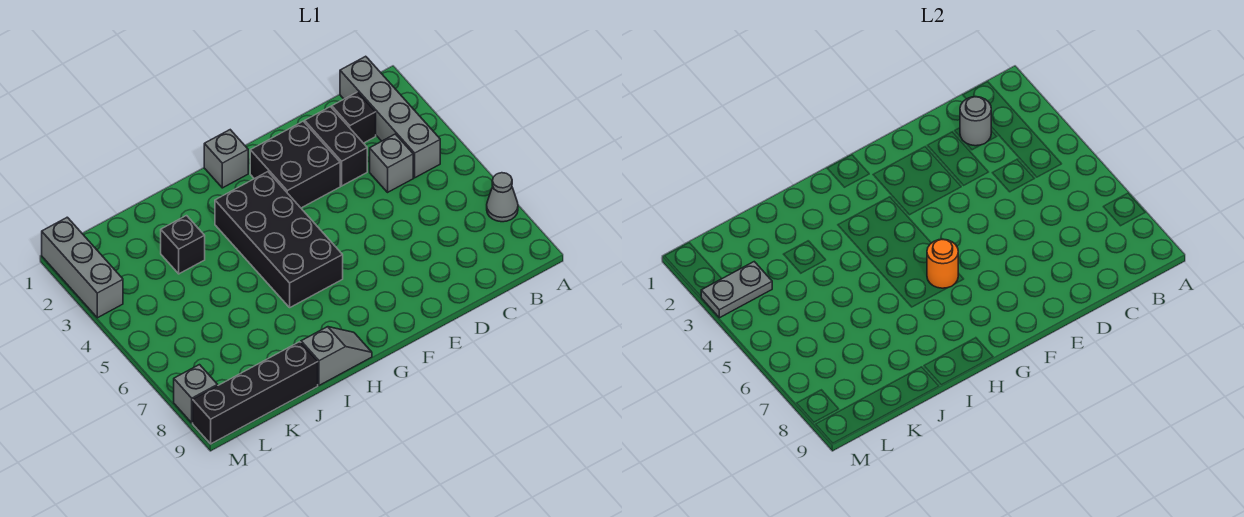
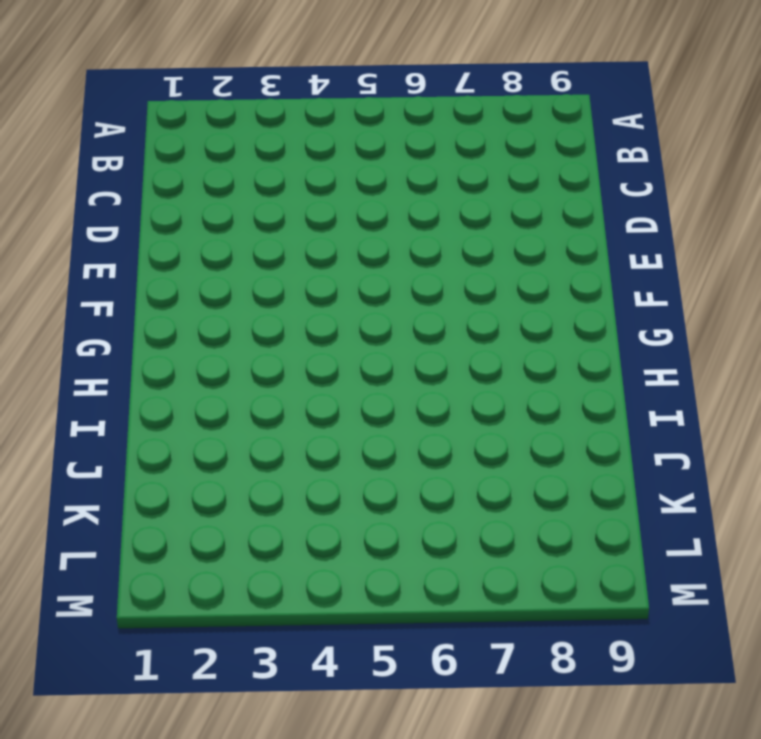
none -> grey 1x1 cone [487,173,518,222]
none -> grey 1x4 brick [340,56,440,178]
none -> black 1x1 brick [332,92,376,143]

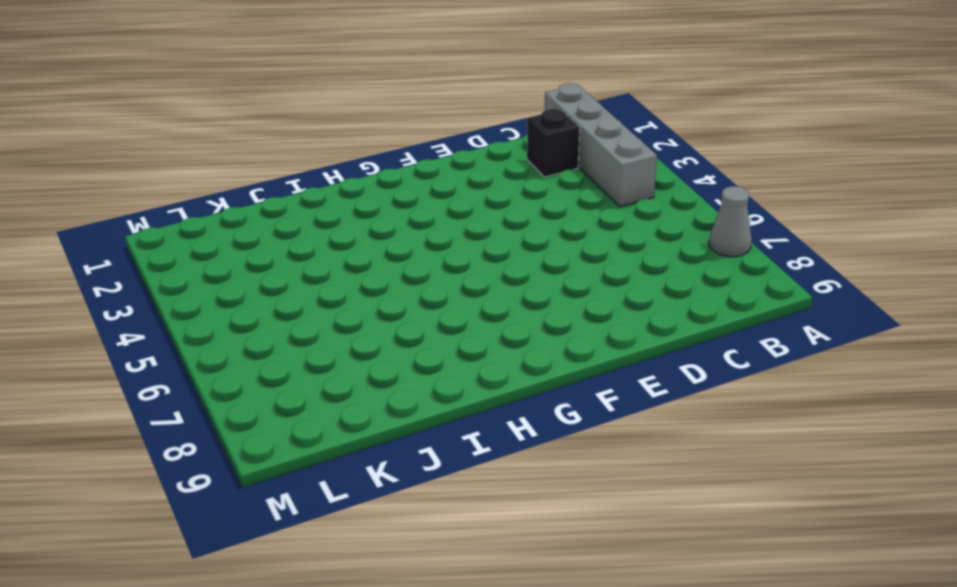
none -> grey 1x1 brick [370,134,413,192]
none -> black 1x2 brick [305,107,367,186]
none -> black 2x2 brick [250,121,340,208]

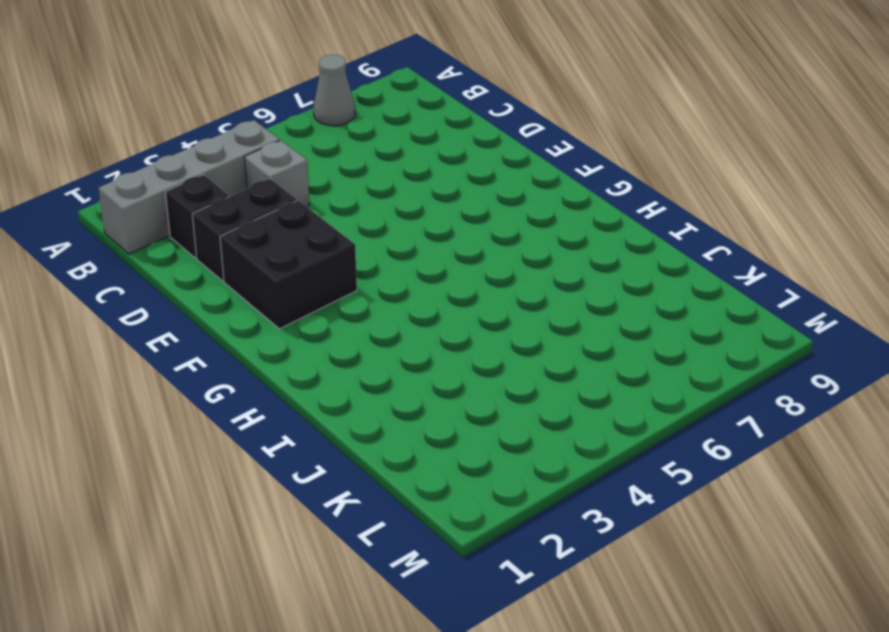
none -> grey 1x1 brick [204,130,248,188]
none -> black 2x4 brick [215,172,343,307]
none -> grey 1x2 slope [301,327,372,385]

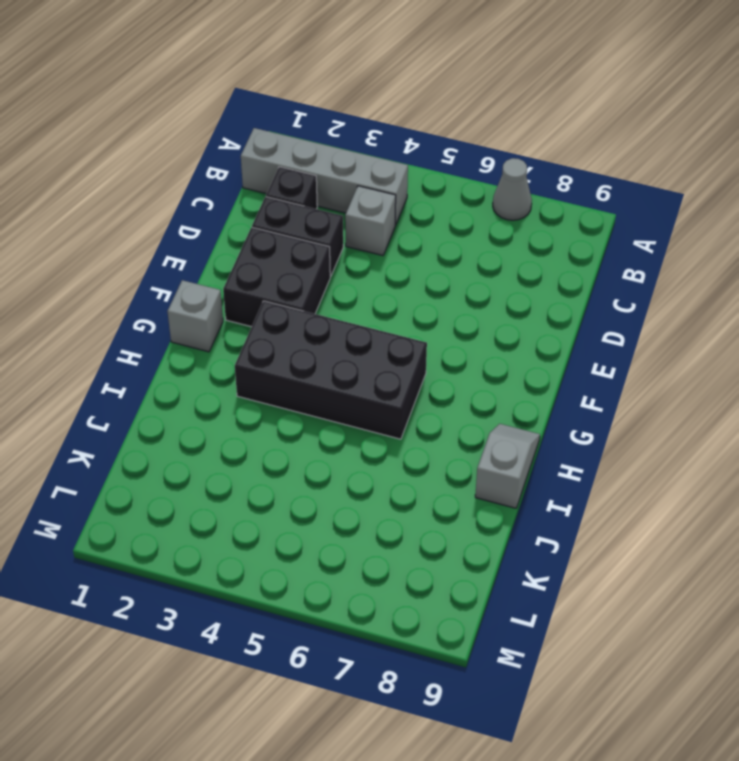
none -> black 1x1 brick [161,216,205,274]
none -> black 1x4 brick [193,342,318,444]
none -> grey 1x3 brick [42,217,123,318]

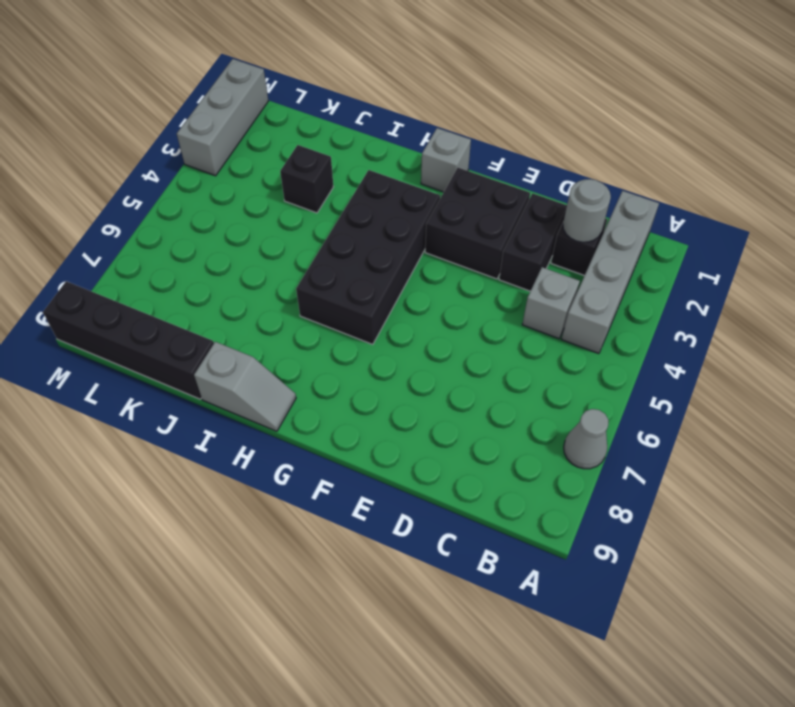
none -> grey 1x1 brick [174,365,218,423]
none -> orange 1x1 round brick [927,239,958,288]
none -> grey 1x2 plate [701,262,772,318]

